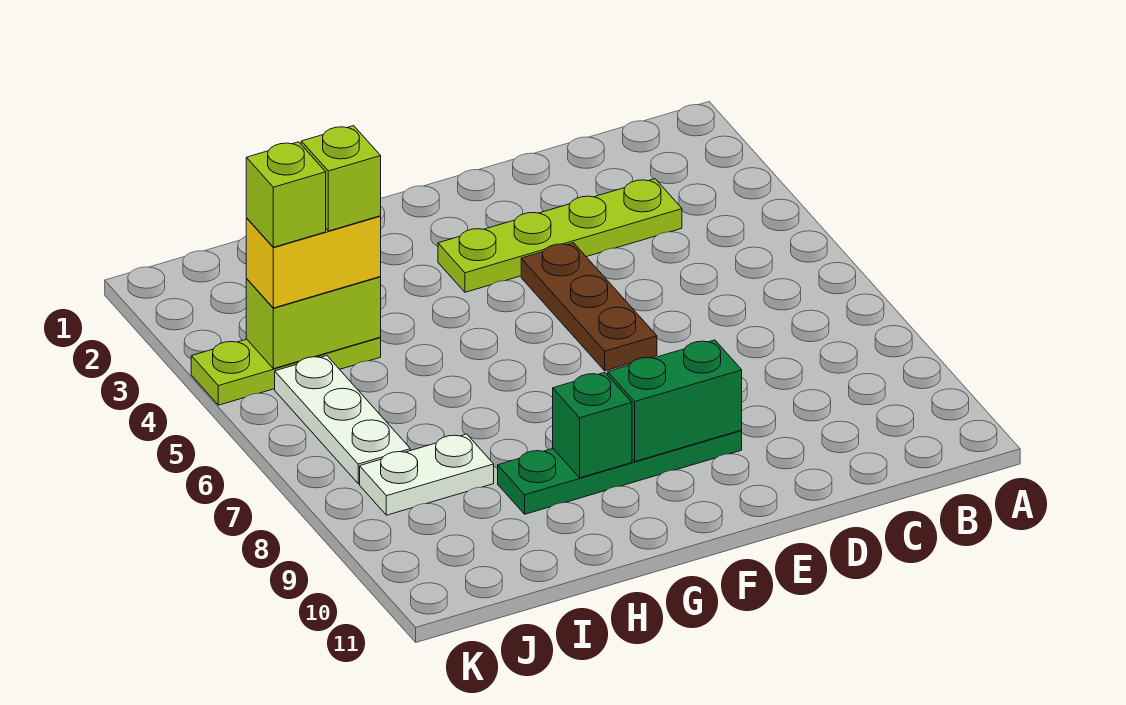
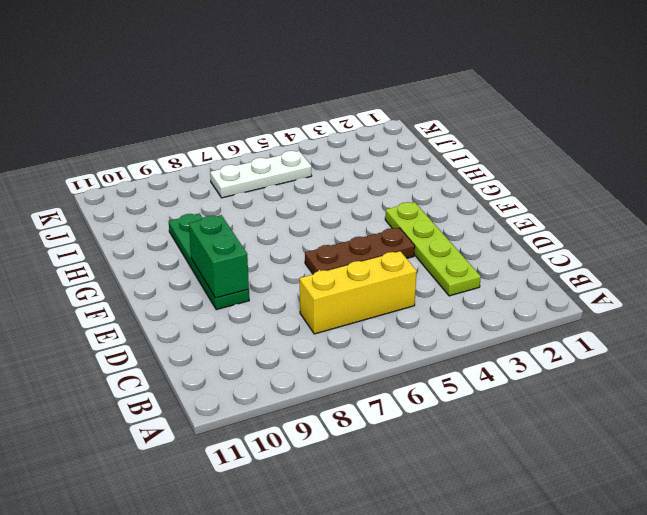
yellow 1x3 brick [300,251,417,334] -> none
none -> lime 1x3 plate [191,337,381,405]
none -> white 1x2 plate [360,434,494,515]
none -> green 1x1 brick [553,373,632,478]

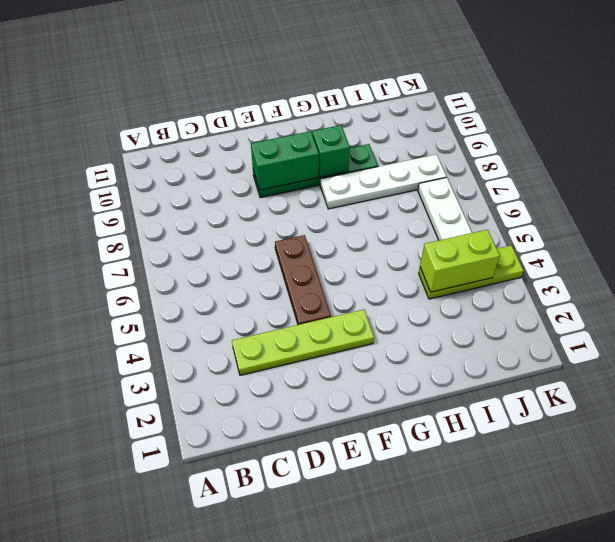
white 1x4 plate [320,154,446,209] -> white 1x2 plate [360,434,494,515]
none -> yellow 1x2 brick [246,216,381,308]
none -> lime 1x1 brick [301,126,381,231]
none -> lime 1x1 brick [246,142,326,247]

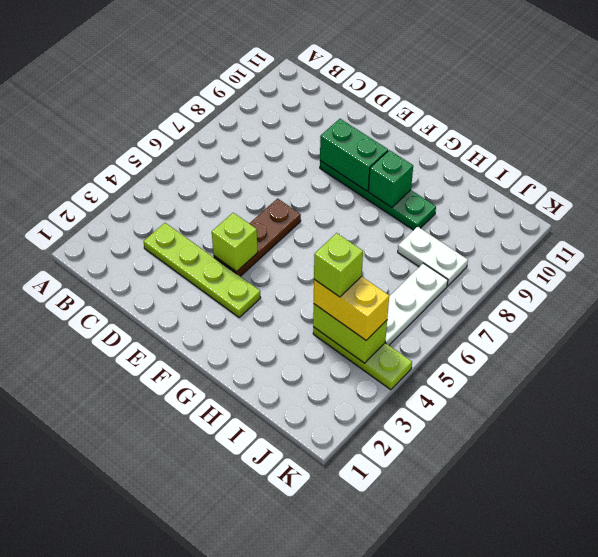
lime 1x1 brick [212,213,258,272] -> lime 1x1 brick moved to [246,142,326,247]

